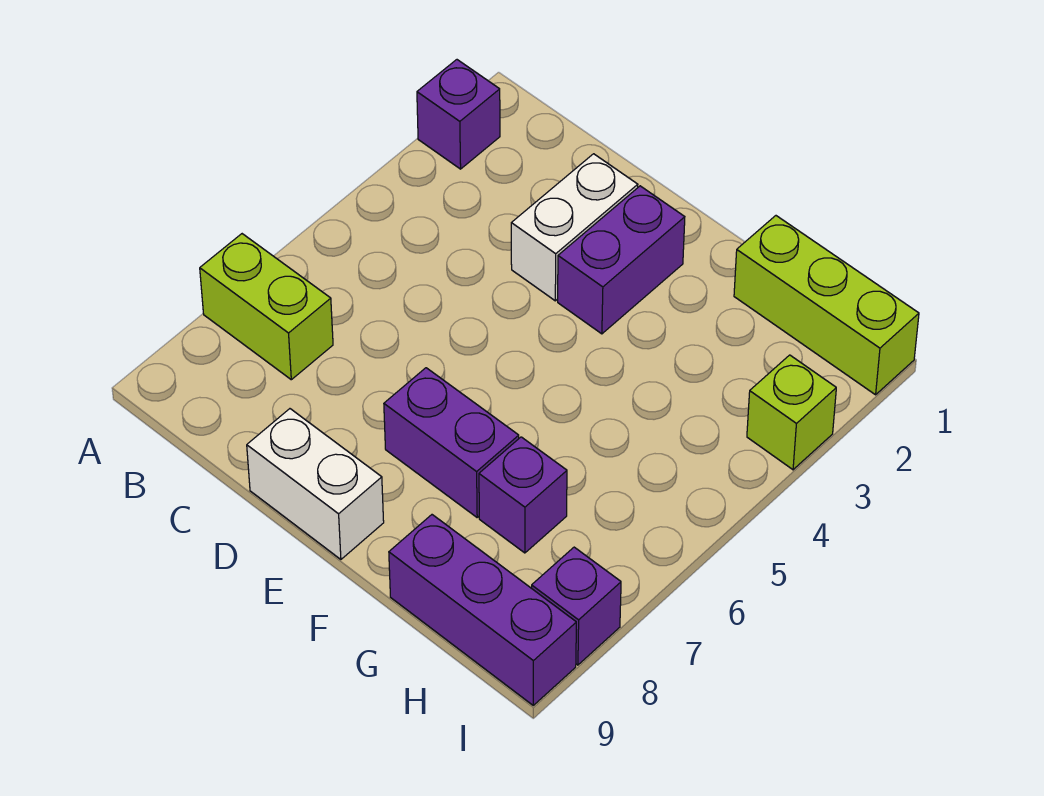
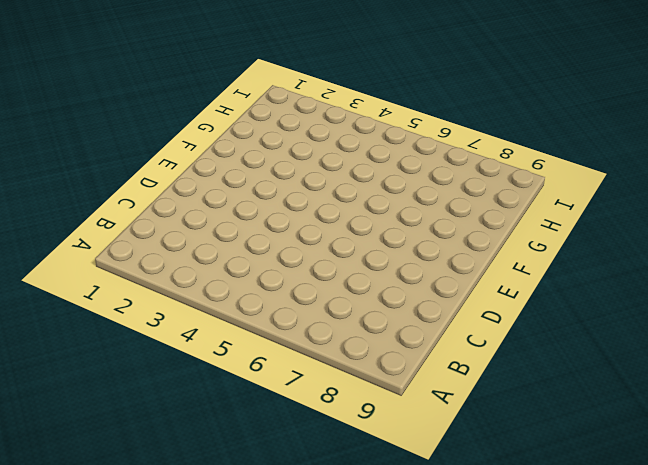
none -> purple 1x1 brick [417,60,500,169]
none -> lime 1x2 brick [200,234,333,380]

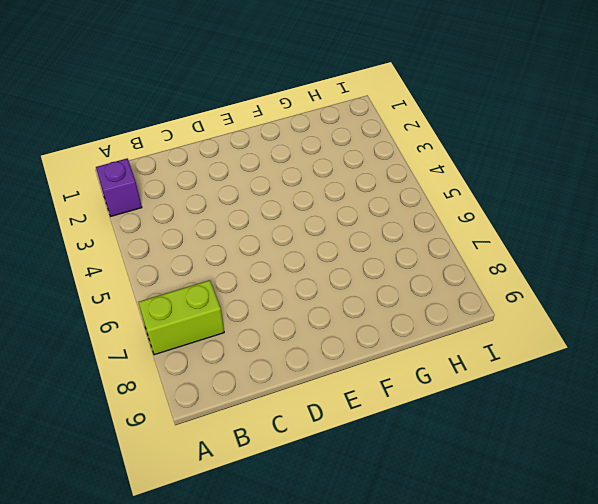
none -> white 1x2 brick [511,154,638,301]
none -> white 1x2 brick [247,409,384,559]

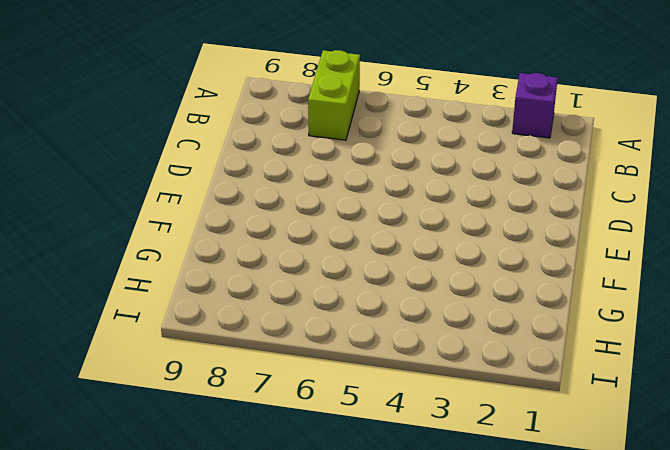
none -> white 1x2 brick [511,154,638,301]
none -> white 1x2 brick [247,409,384,559]

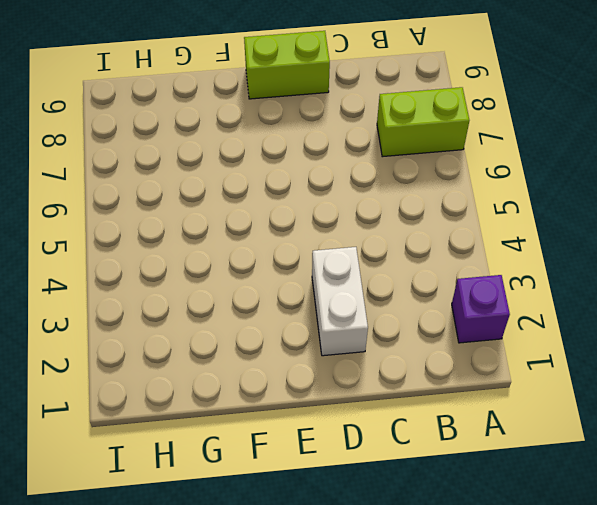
lime 1x2 brick [244,31,330,99] -> white 1x2 brick [247,409,384,559]
none -> purple 1x2 brick [558,186,685,334]
none -> purple 1x2 brick [384,368,519,517]

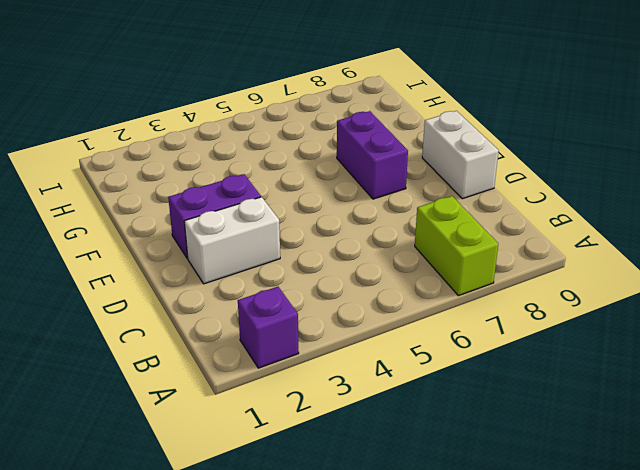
none -> lime 1x3 brick [734,216,919,395]
none -> purple 1x1 brick [479,437,567,553]

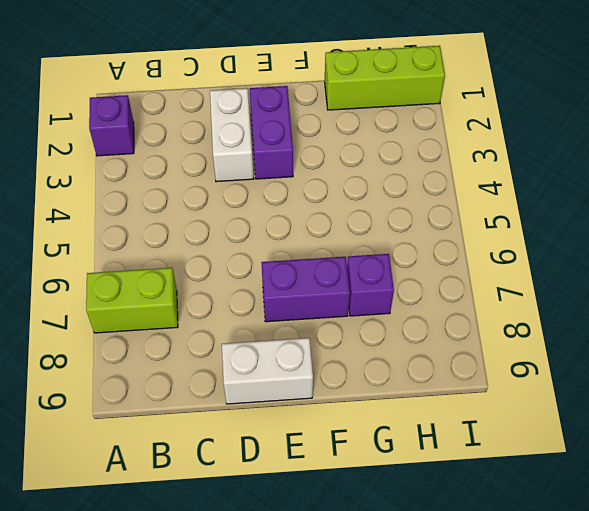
none -> purple 1x3 brick [389,515,576,705]
none -> lime 1x1 brick [747,355,836,470]

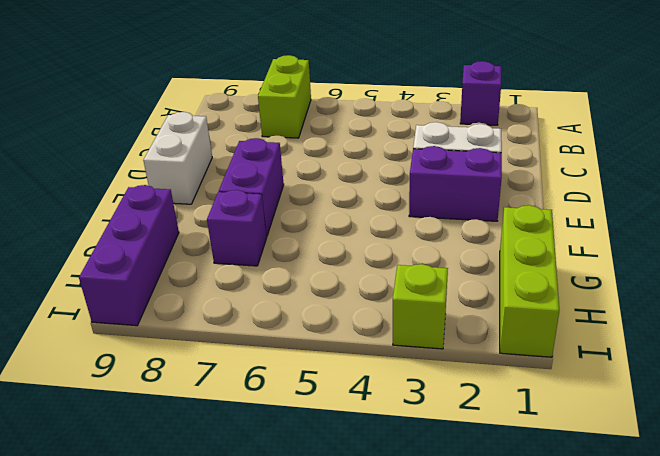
none -> purple 1x1 brick [532,547,621,665]

